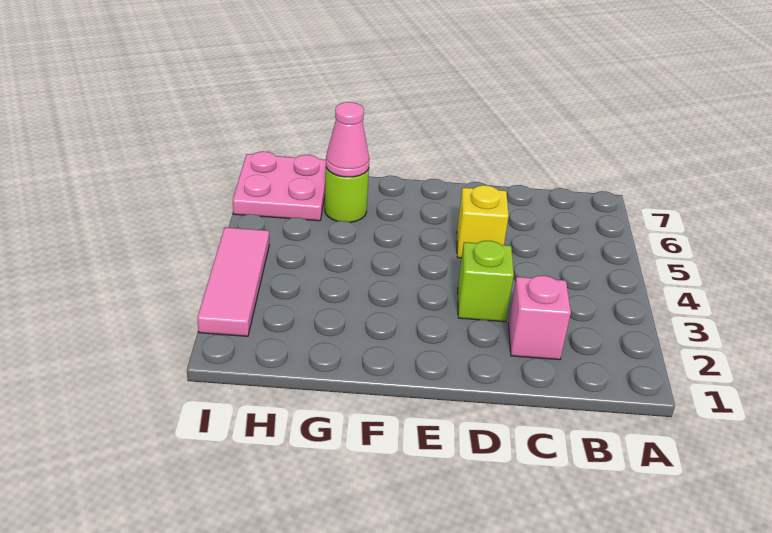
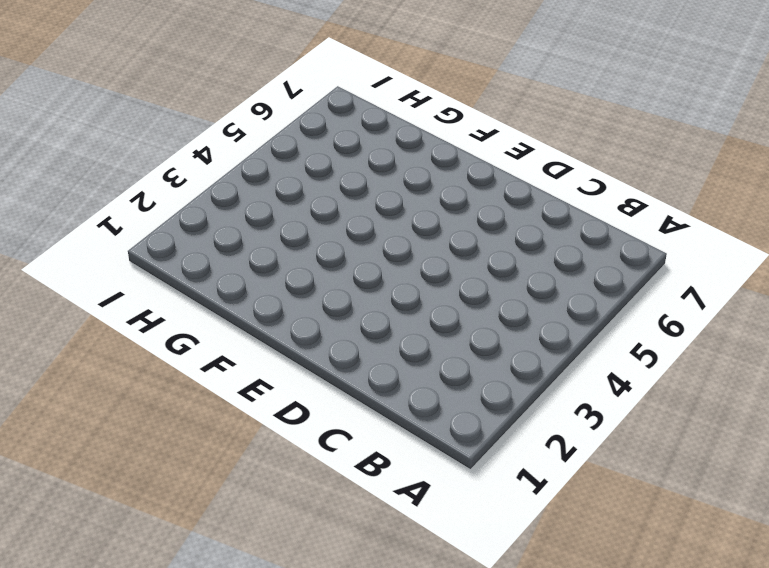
none -> pink 1x1 brick [508,275,571,360]
none -> lime 1x1 brick [458,241,514,322]

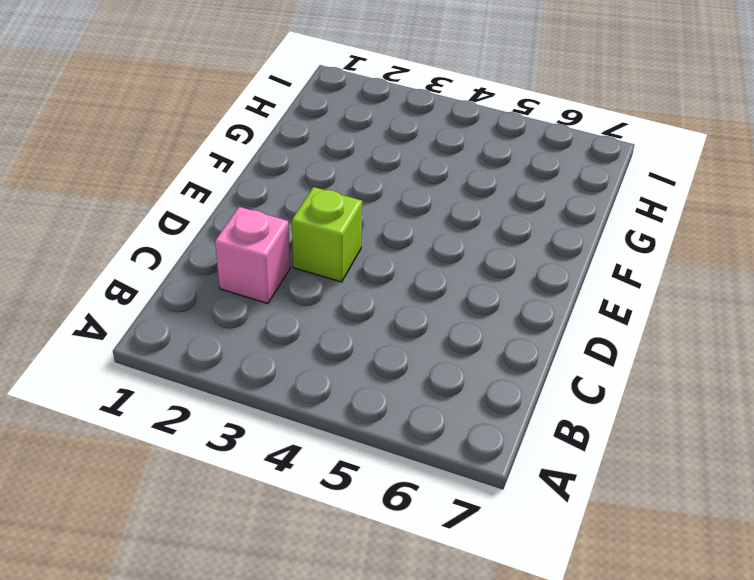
none -> yellow 1x1 brick [457,185,509,258]
none -> lime 1x1 round brick [325,168,369,222]

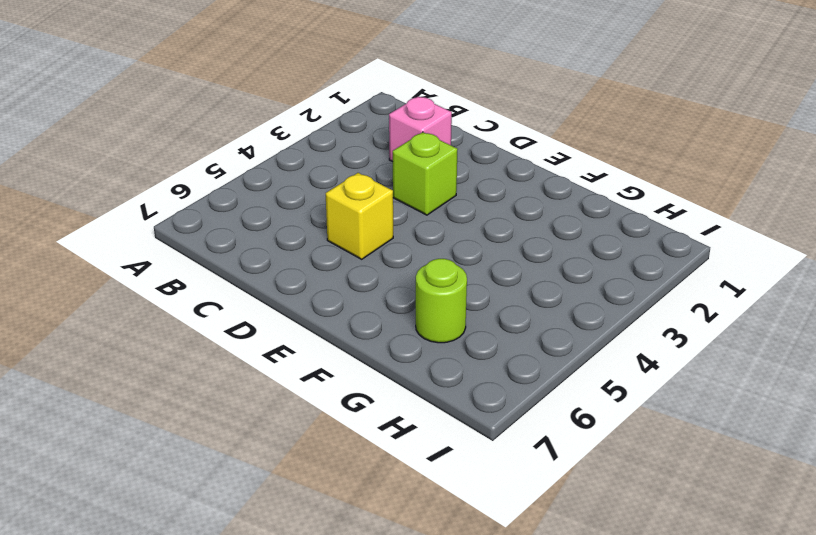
none -> pink 2x2 plate [233,151,326,221]
none -> pink 1x3 tile [197,227,269,336]

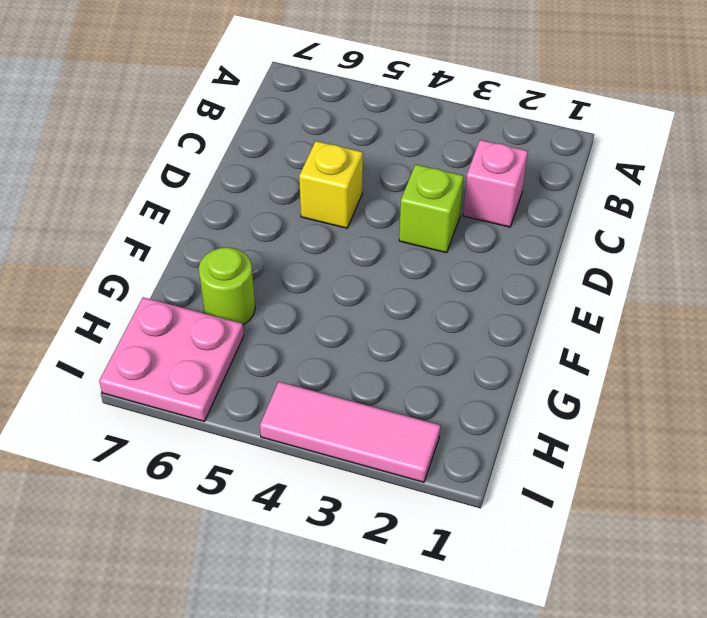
none -> pink 1x1 cone [326,102,369,177]

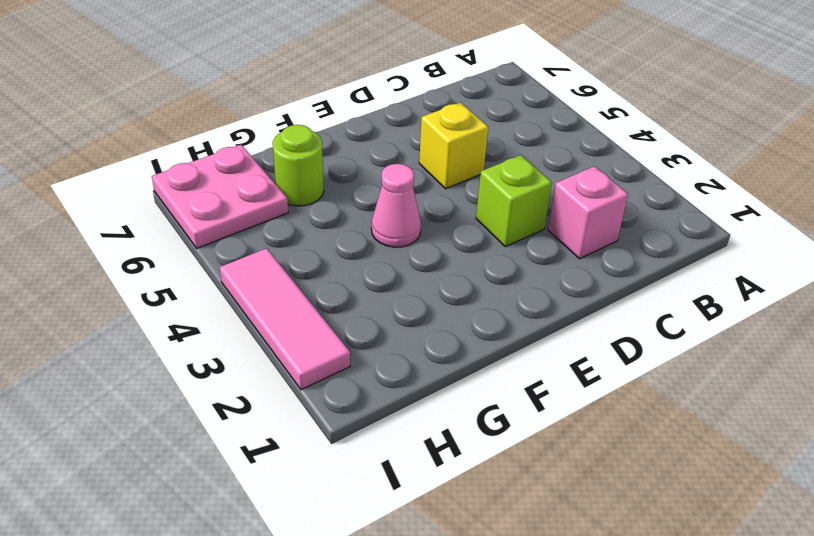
pink 1x1 cone [371,164,421,247] -> pink 1x1 cone moved to [326,102,369,177]

